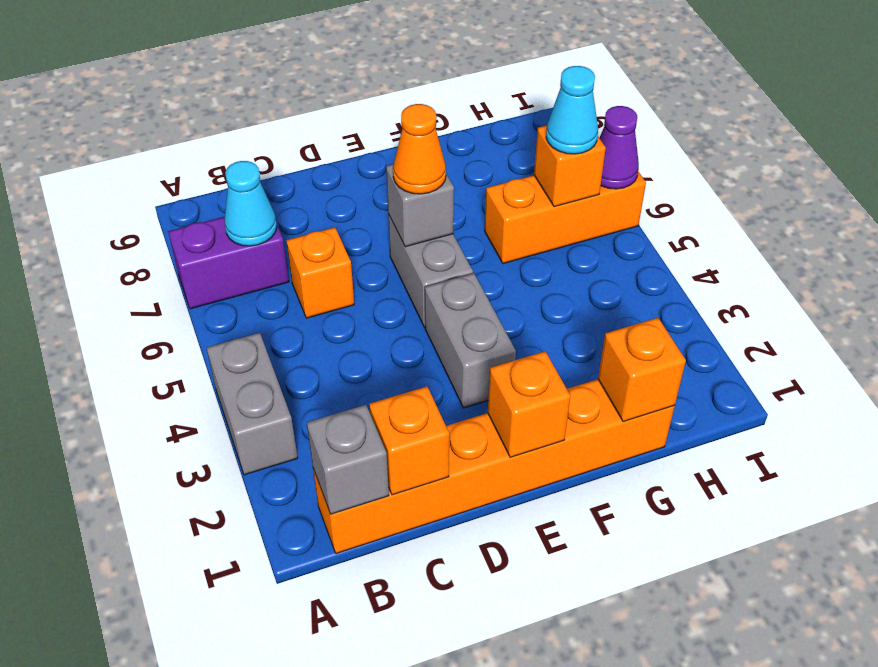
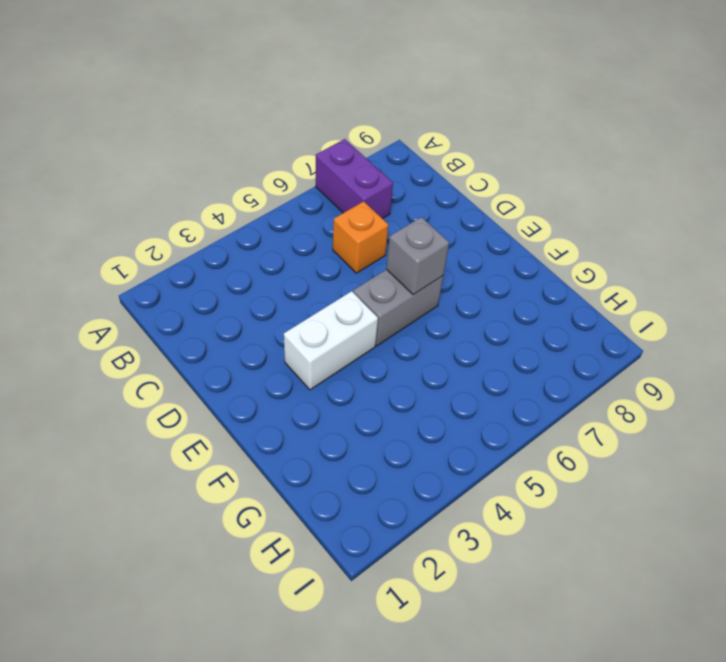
white 1x2 brick [284,291,378,390] -> grey 1x2 brick [425,273,516,408]
none -> grey 1x2 brick [207,333,298,475]
none -> orange 1x6 brick [313,379,675,554]
none -> orange 1x3 brick [485,172,646,264]

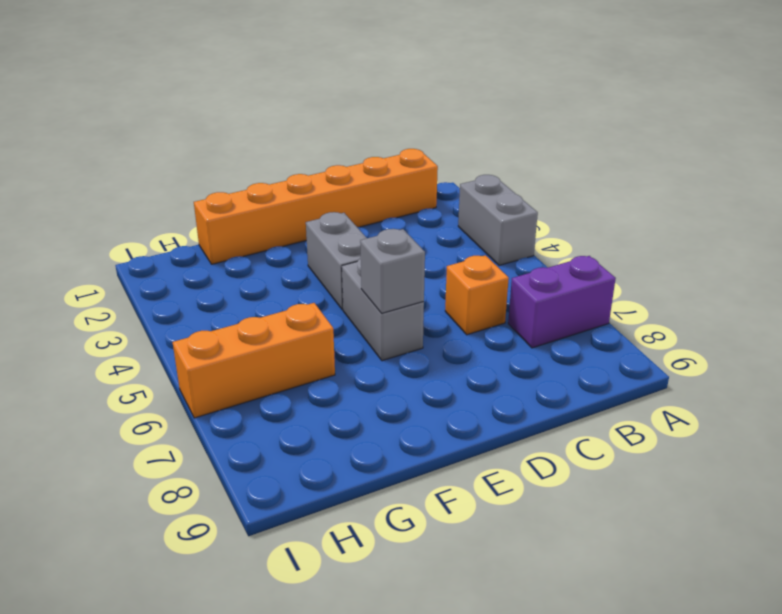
none -> grey 1x1 brick [307,405,389,514]
none -> cyan 1x1 cone [224,161,277,246]
none -> orange 1x1 brick [369,386,449,495]

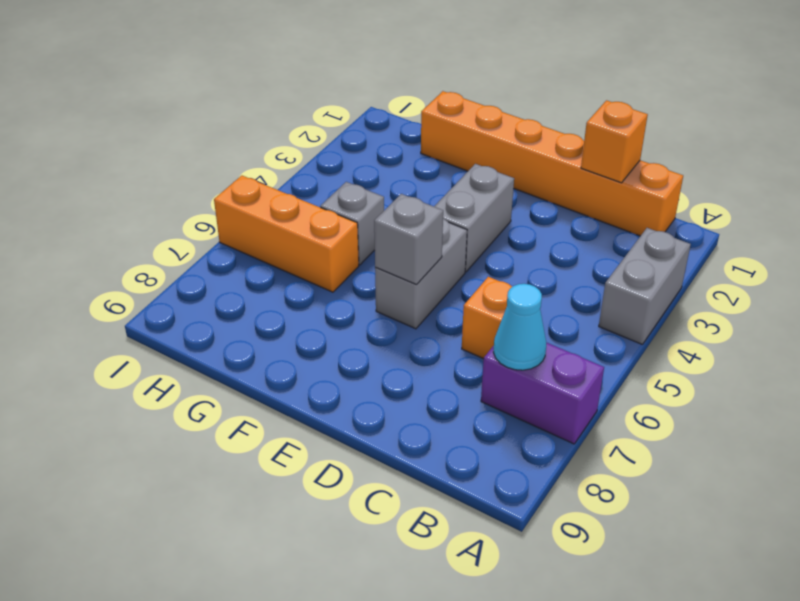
grey 1x1 brick [320,182,384,265] -> grey 1x1 brick moved to [307,405,389,514]
none -> orange 1x1 brick [488,351,570,458]
none -> orange 1x1 brick [598,318,686,422]
none -> orange 1x1 brick [534,125,606,207]

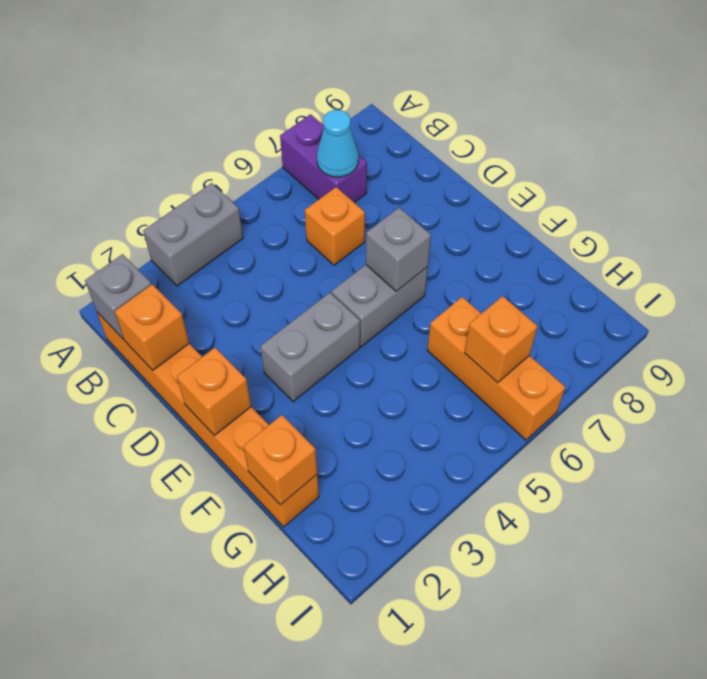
none -> purple 1x1 cone [600,106,639,189]
none -> orange 1x1 cone [393,104,446,194]
none -> cyan 1x1 cone [546,66,598,154]

